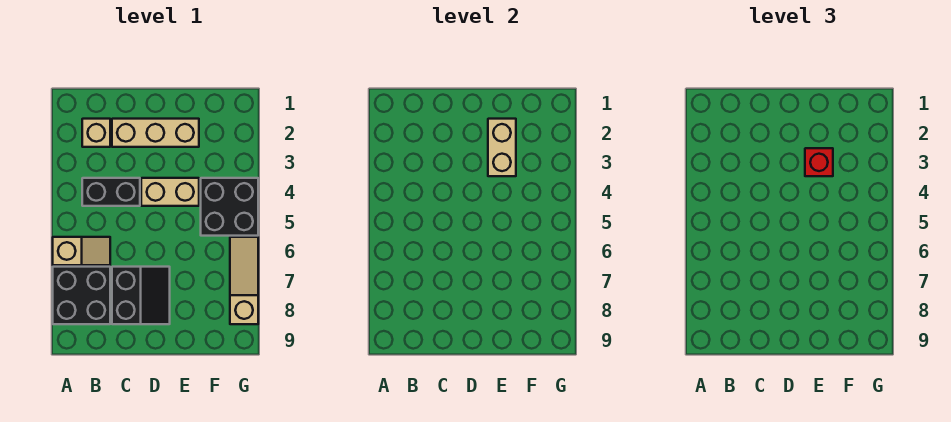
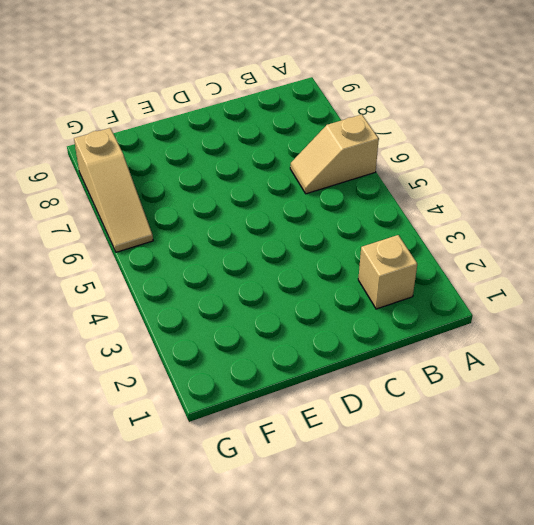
none -> black 2x2 brick [53,267,110,324]
none -> black 1x2 brick [82,178,140,206]

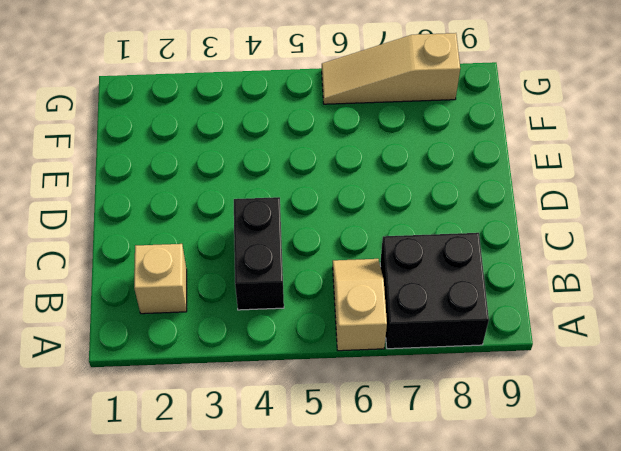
none -> tan 1x3 brick [112,119,199,147]
none -> black 2x2 slope [112,267,170,324]

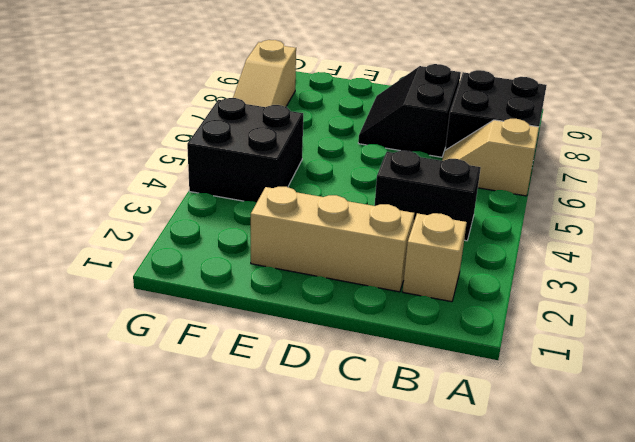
none -> tan 1x2 brick [141,178,199,206]
none -> tan 1x2 brick [488,119,516,176]

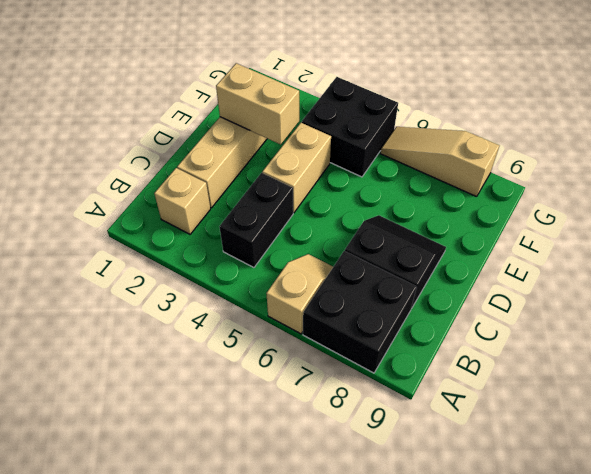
none -> red 1x1 brick [805,148,833,176]

